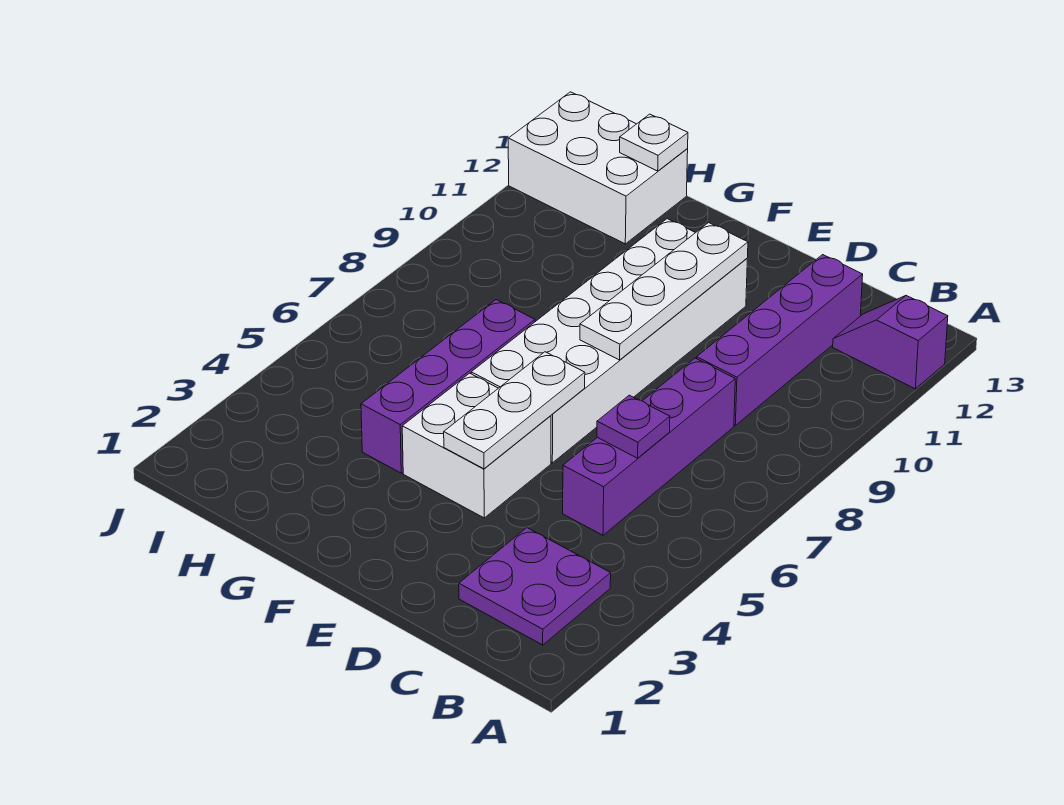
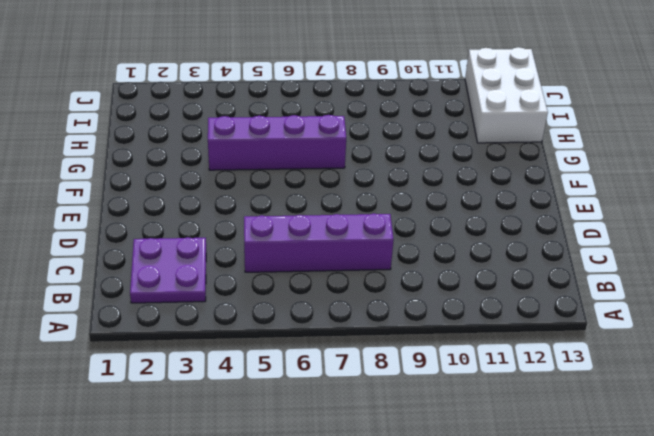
none -> purple 1x2 slope [833,296,948,389]
none -> purple 1x4 brick [697,255,863,425]
none -> white 2x2 brick [402,373,551,518]

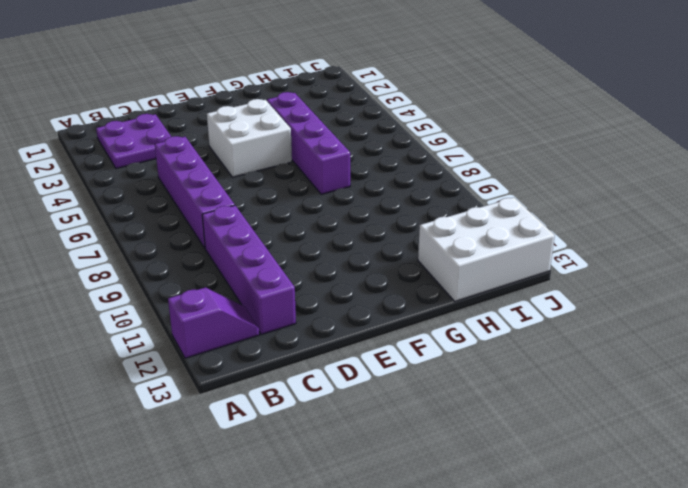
none -> white 2x6 brick [471,219,747,463]
none -> purple 1x1 plate [597,395,670,458]
none -> white 1x3 plate [444,352,585,469]

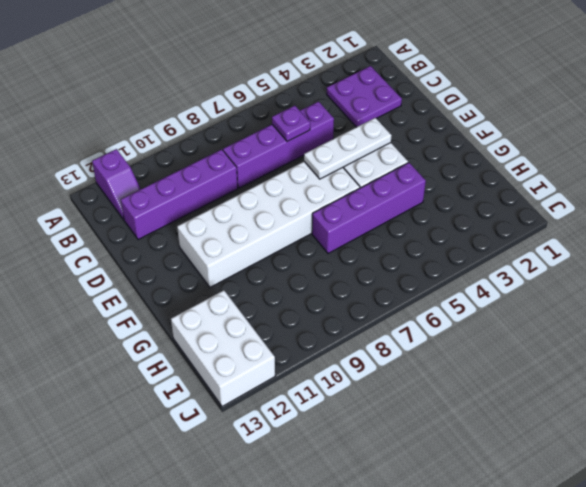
none -> white 1x4 plate [580,223,748,360]
none -> white 1x1 plate [620,114,688,171]

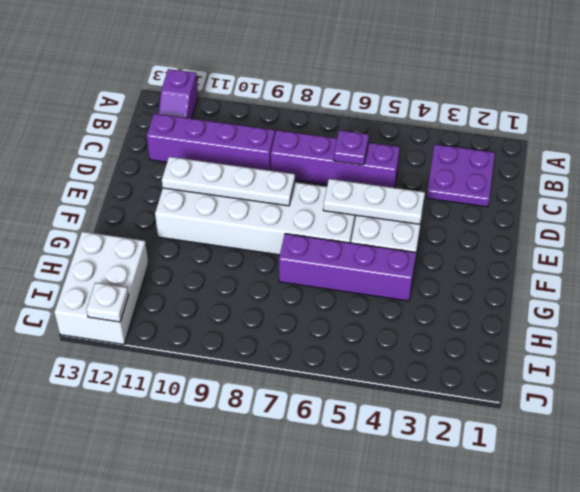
white 1x1 plate [86,283,129,322] -> white 1x1 plate moved to [620,114,688,171]

